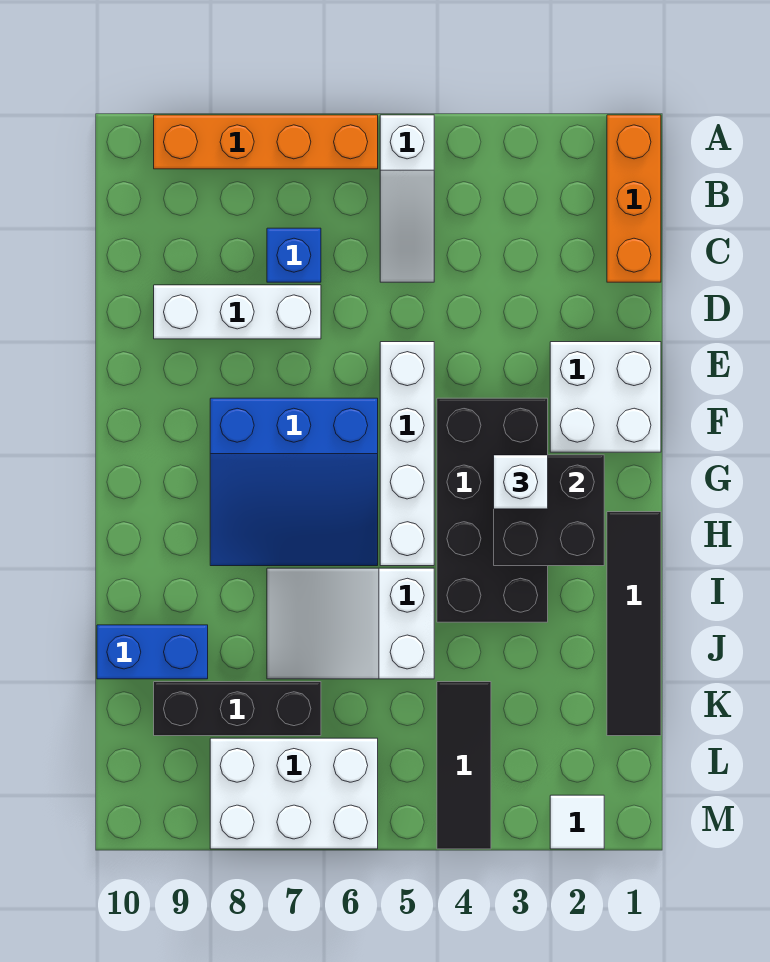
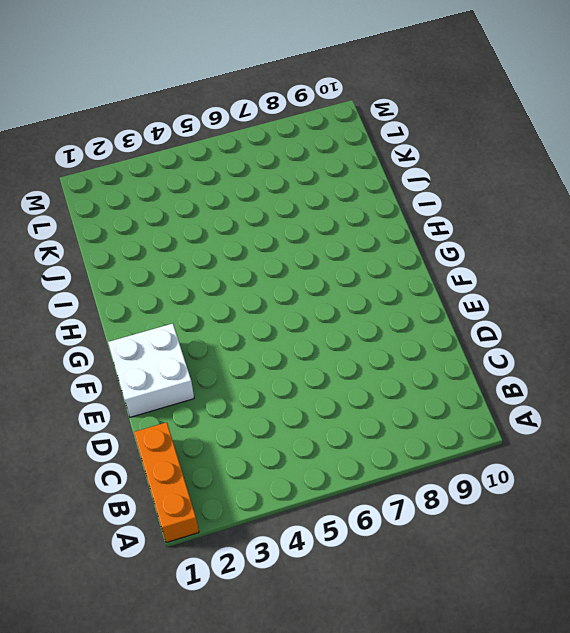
none -> white 1x3 slope [380,115,434,282]
none -> orange 1x4 brick [154,115,378,169]
none -> blue 1x1 brick [267,228,321,282]

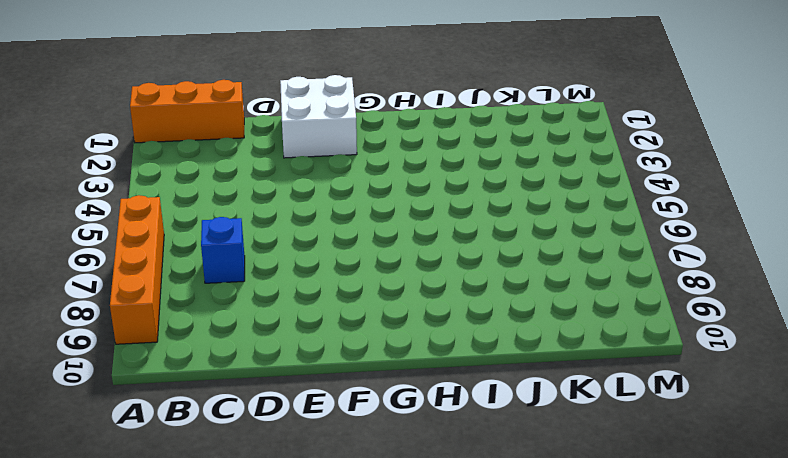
none -> white 1x3 slope [380,115,434,282]
none -> white 1x3 brick [154,285,321,339]
none -> white 1x4 brick [380,342,434,566]

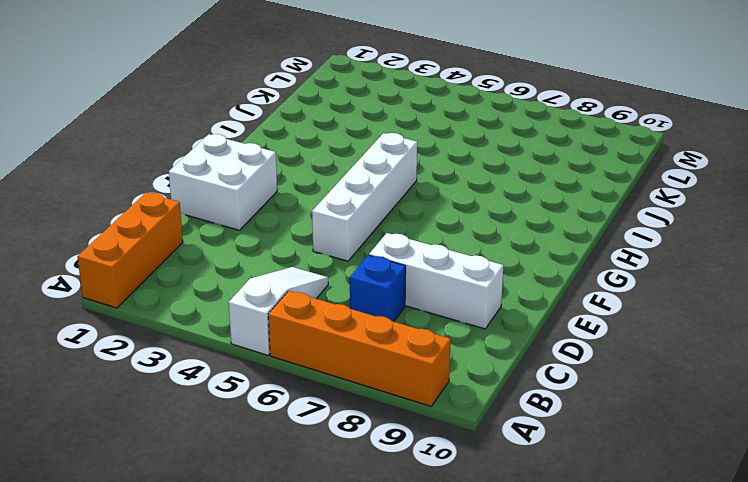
none -> black 2x4 brick [437,398,548,622]
none -> blue 3x3 slope [210,398,378,566]
none -> black 1x4 tile [607,512,661,736]

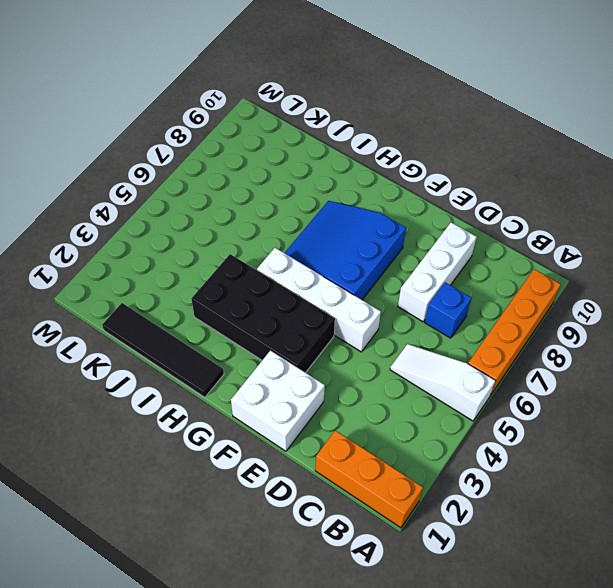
none -> white 2x3 slope [267,568,434,679]
none -> blue 1x2 brick [97,625,208,679]
none -> black 1x3 tile [437,682,491,849]

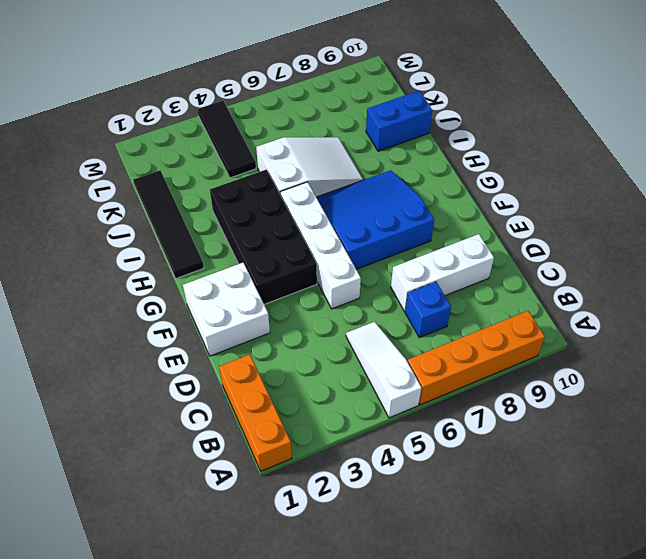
none -> black 1x3 brick [154,682,321,736]
none -> white 2x3 brick [210,738,378,849]
none -> white 1x1 tile [550,795,604,849]

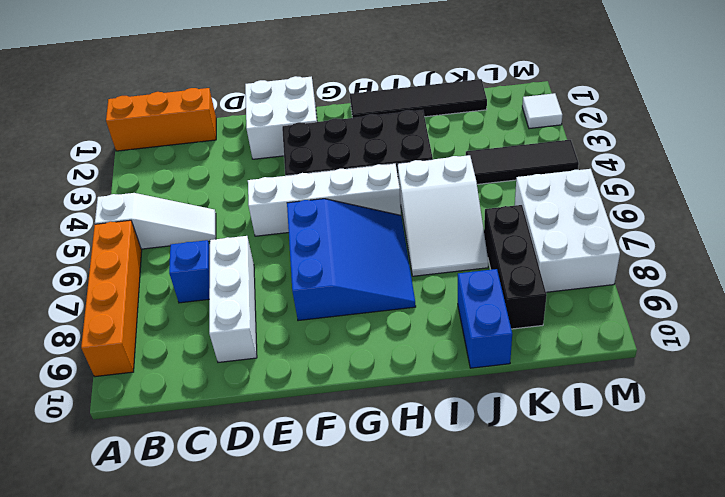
none -> black 2x2 brick [494,455,604,566]
none -> white 1x1 brick [494,455,548,509]

